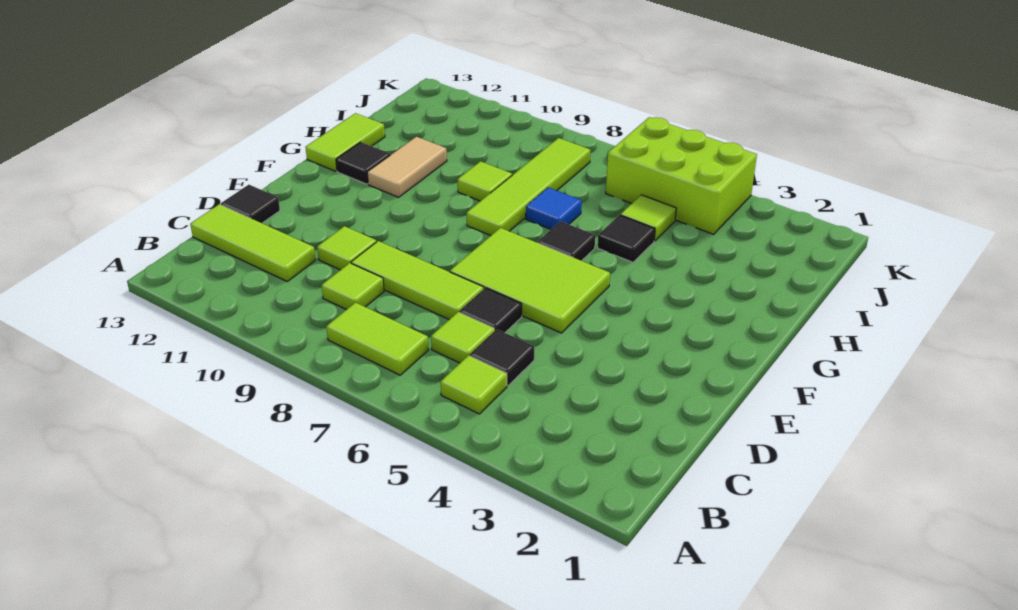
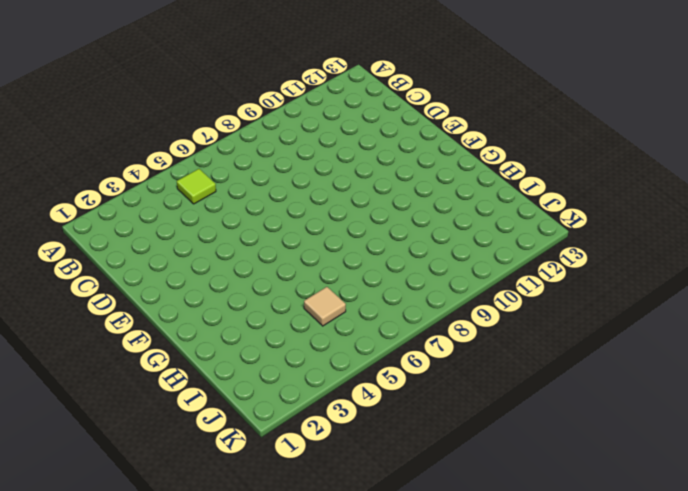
tan 1x1 tile [304,287,346,326] -> lime 1x1 tile [621,195,676,241]
none -> lime 1x2 tile [326,302,429,375]
none -> black 1x1 tile [470,329,534,386]
none -> lime 1x1 tile [431,312,495,363]

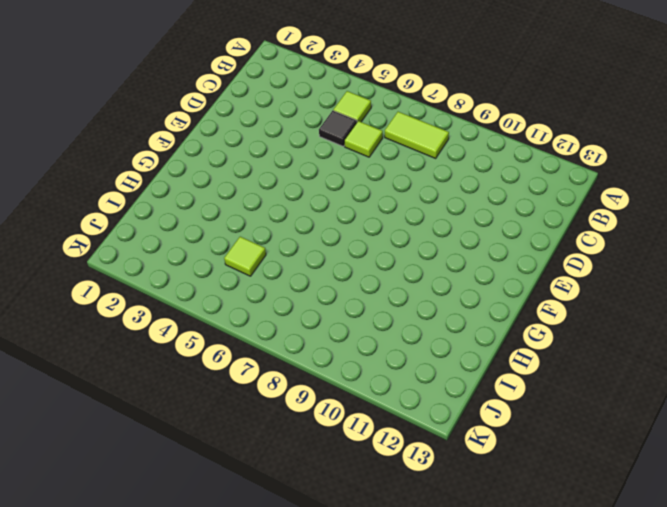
none -> lime 1x1 tile [322,263,384,310]
none -> lime 1x3 tile [190,204,316,281]
none -> black 1x1 tile [460,288,522,333]

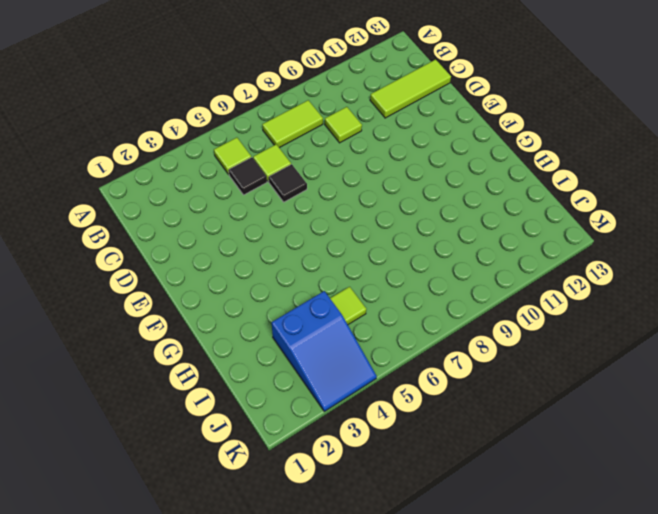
blue 2x3 slope [272,291,377,411] -> lime 2x3 brick [606,117,757,234]
none -> lime 1x3 tile [351,241,484,320]
none -> lime 1x1 tile [317,226,377,270]
none -> black 1x1 tile [221,185,280,223]

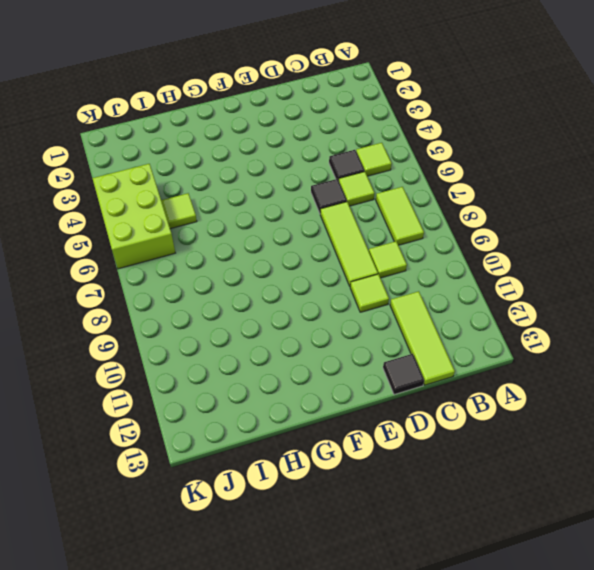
none -> lime 2x3 tile [450,228,610,333]
none -> black 1x1 tile [538,221,595,261]
none -> lime 1x4 tile [467,138,590,236]

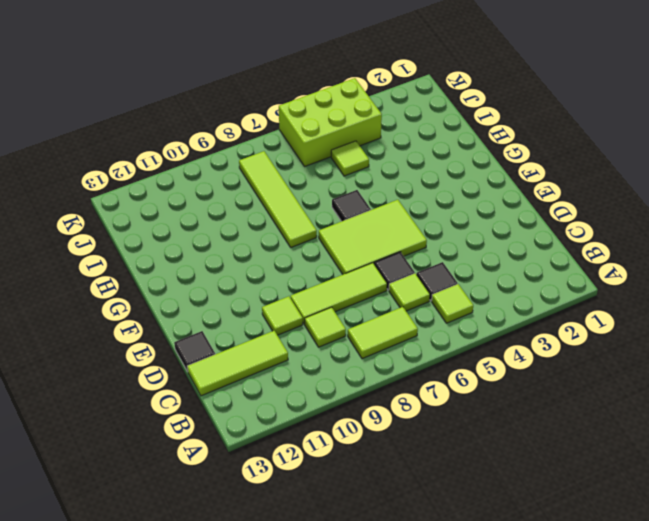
none -> tan 1x2 tile [367,137,447,197]
none -> black 1x1 tile [336,142,390,184]
none -> lime 1x2 tile [306,113,385,171]

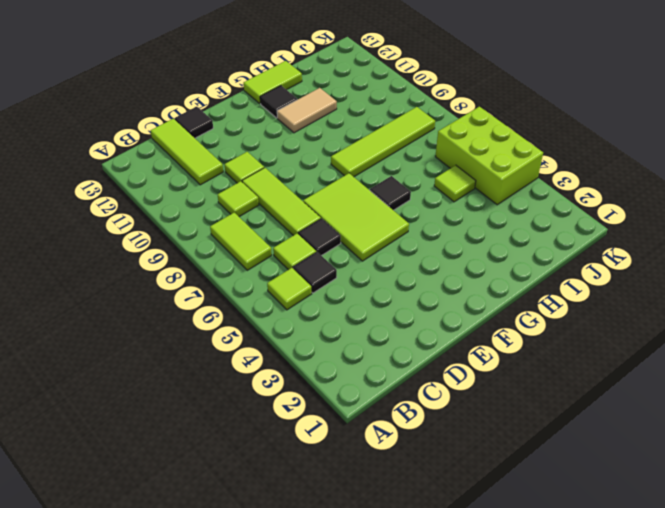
none -> black 1x1 tile [598,215,655,262]
none -> blue 1x1 tile [526,187,582,229]
none -> lime 1x1 tile [458,161,512,201]

